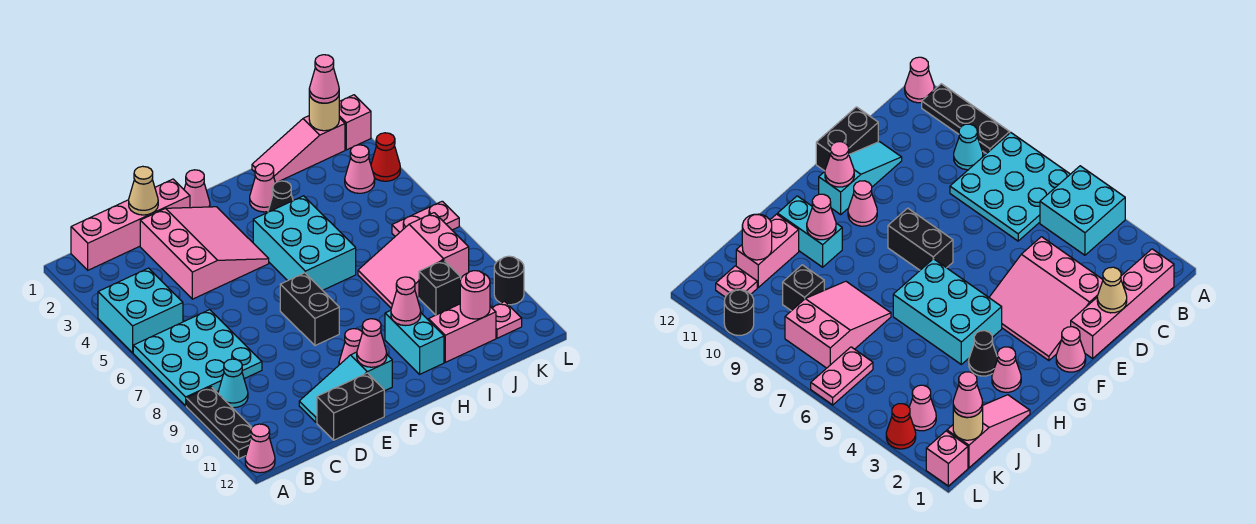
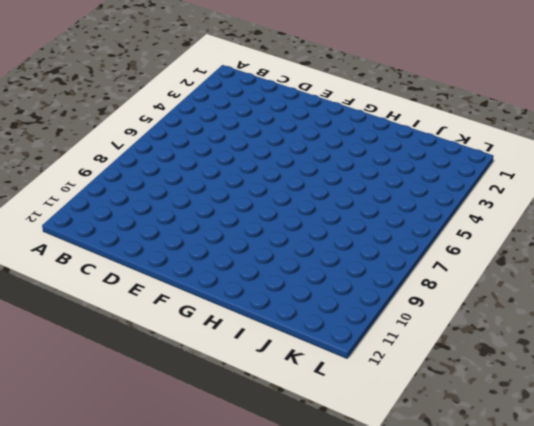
none -> cyan 2x2 brick [98,268,183,353]
none -> cyan 3x3 plate [133,310,262,406]
none -> black 1x3 plate [186,387,252,459]
none -> pink 1x1 cone [245,424,275,473]

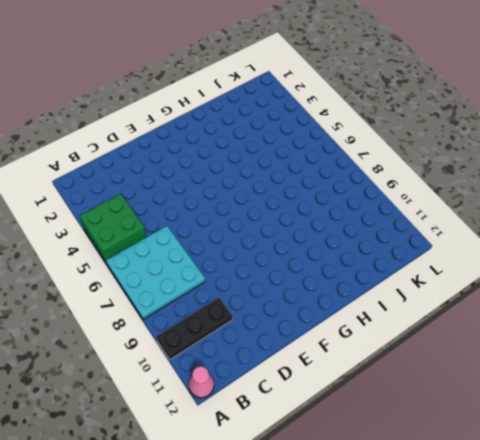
green 2x2 brick [80,194,146,262] -> cyan 2x2 brick [98,268,183,353]
black 1x3 plate [156,298,233,360] -> black 1x3 plate turned to [186,387,252,459]
none -> pink 1x4 brick [71,179,190,270]
none -> cyan 1x1 cone [218,359,248,408]
none -> pink 3x3 slope [140,207,269,299]
none -> cyan 1x3 slope [299,352,392,423]

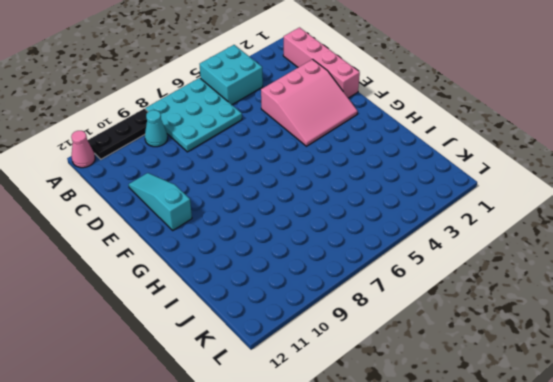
none -> black 1x2 brick [317,373,384,440]
none -> pink 1x1 cone [184,170,210,208]
none -> black 1x2 brick [280,273,339,346]
none -> pink 1x1 cone [339,329,362,365]

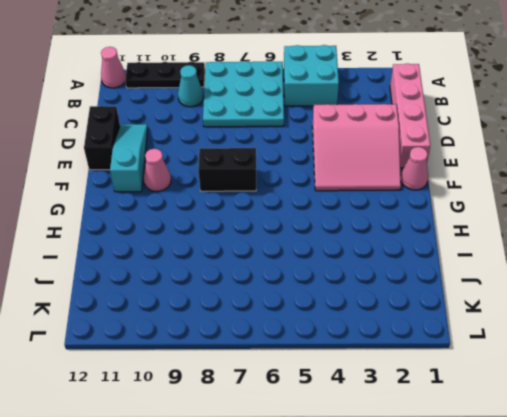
none -> cyan 2x3 brick [253,196,356,290]
none -> pink 1x1 cone [250,163,275,212]
none -> black 1x1 cone [268,181,293,212]
none -> cyan 1x2 brick [385,310,444,374]

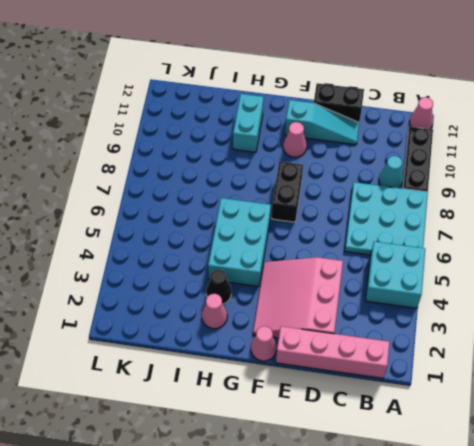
none -> pink 1x3 slope [252,116,345,183]
none -> pink 2x3 slope [358,213,469,308]
none -> pink 1x2 brick [429,304,496,362]
none -> black 1x1 brick [419,260,461,315]

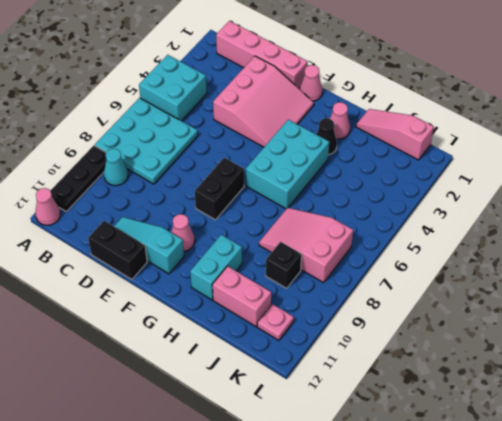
none -> pink 1x1 cone [345,145,375,193]
none -> pink 1x2 plate [392,201,459,236]
none -> pink 1x1 brick [339,95,371,150]
none -> red 1x1 cone [371,133,400,181]

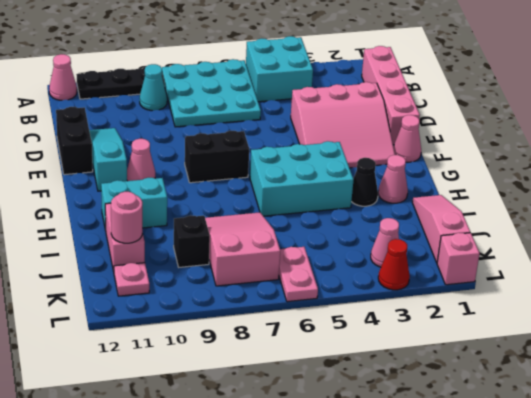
none -> black 1x1 round brick [494,256,524,305]
none -> tan 1x1 cone [129,166,158,215]
none -> pink 1x1 cone [357,319,387,367]
none -> pink 1x1 cone [391,277,421,326]

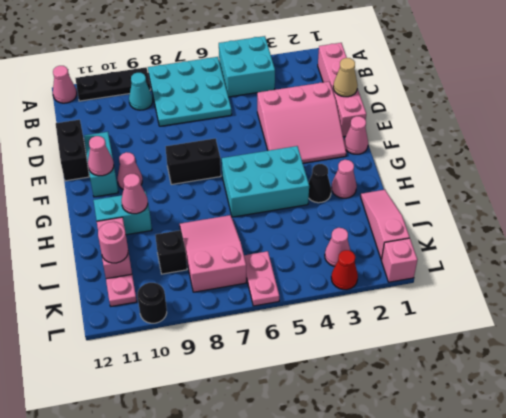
none -> tan 1x1 round brick [309,94,339,131]
none -> pink 1x1 cone [309,55,339,103]

